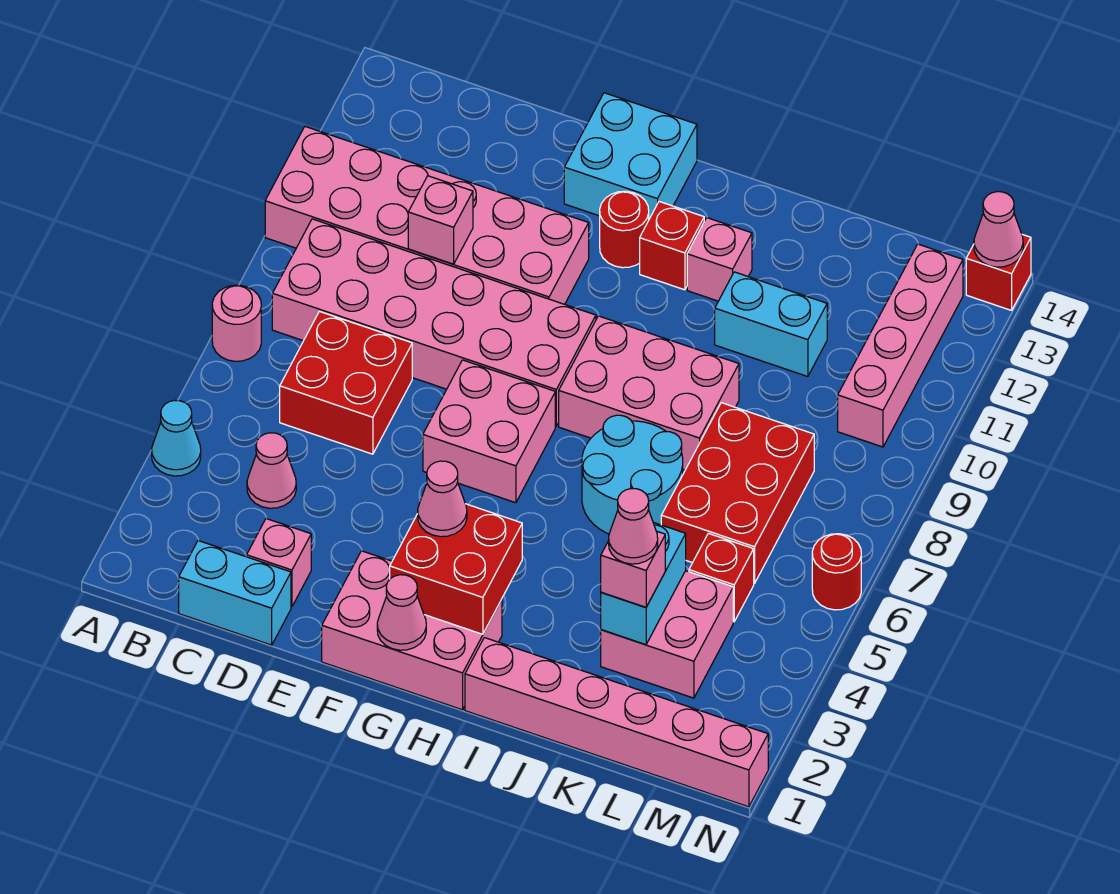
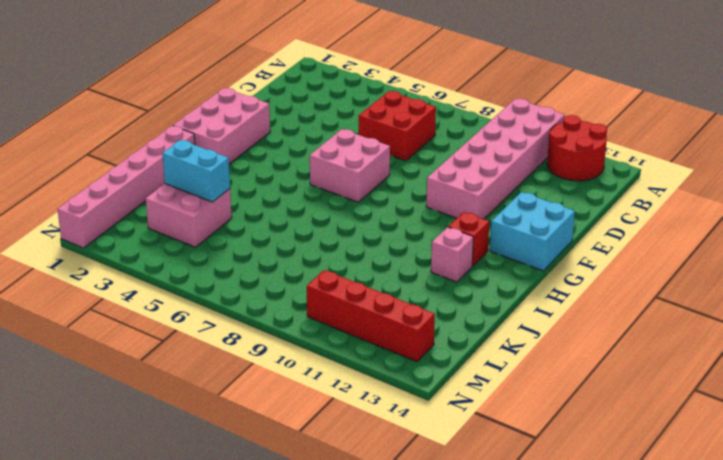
red 2x2 round brick [547,115,607,181] -> none
red 1x4 brick [307,270,435,362] -> pink 1x4 brick [838,244,963,447]
none -> cyan 1x1 cone [152,400,201,476]
none -> pink 1x1 round brick [212,285,261,361]
none -> pink 2x6 brick [272,219,596,426]
none -> cyan 1x2 brick [179,540,291,645]

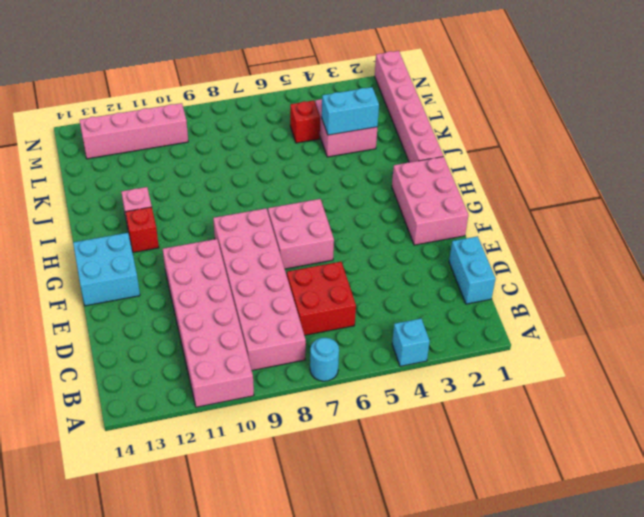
cyan 1x1 brick [392,319,430,366] -> cyan 1x1 cone [152,400,201,476]
cyan 1x1 round brick [310,338,339,381] -> pink 1x1 round brick [212,285,261,361]
none -> pink 1x1 cone [247,433,296,508]
none -> pink 1x1 brick [247,519,311,607]
none -> red 1x1 round brick [600,191,649,268]
none -> pink 2x3 brick [559,316,739,470]

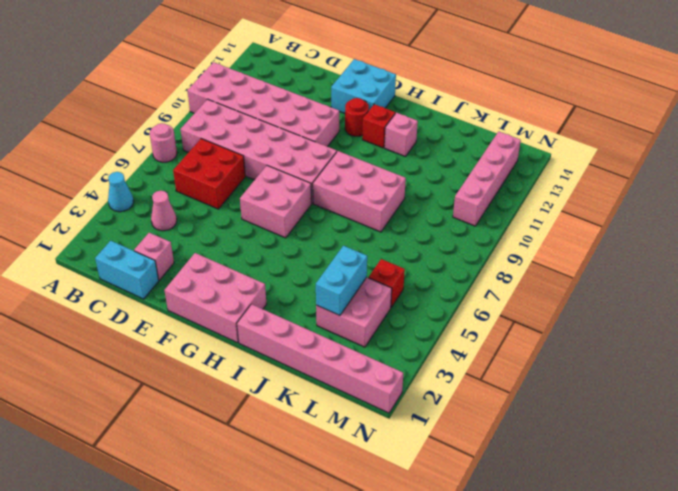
none -> cyan 2x2 round brick [582,415,683,534]
none -> cyan 1x2 brick [715,272,827,377]
none -> red 2x3 brick [661,403,814,584]
none -> red 1x1 round brick [812,534,861,610]

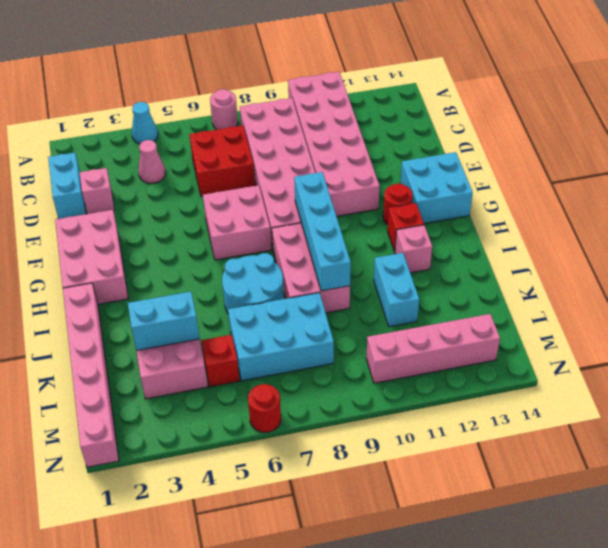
cyan 1x4 brick [294,172,351,291] -> none
cyan 2x3 brick [228,293,334,381] -> red 2x3 brick [661,403,814,584]
none -> red 1x1 brick [966,235,1031,310]
none -> pink 1x1 brick [408,176,473,264]
none -> pink 1x1 cone [377,575,426,650]
none -> red 2x2 brick [390,504,522,634]

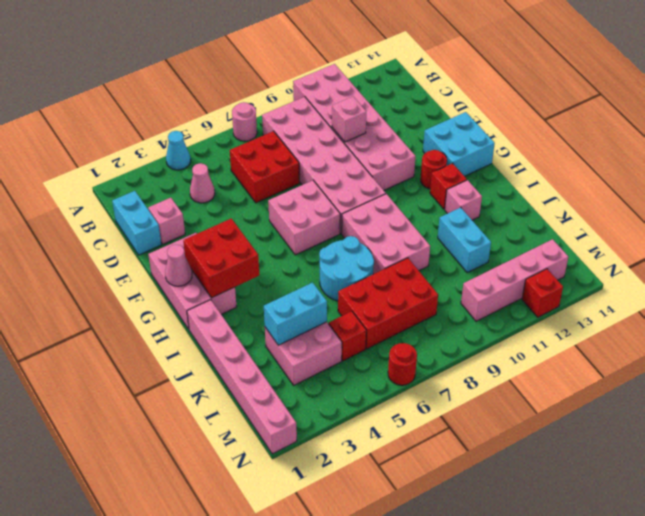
red 1x1 brick [522,269,563,317] -> red 1x1 brick moved to [966,235,1031,310]
none -> pink 1x1 cone [974,192,1023,267]
none -> pink 1x1 cone [418,461,467,537]
none -> pink 1x1 brick [601,531,665,607]
none -> pink 1x1 cone [609,489,658,564]

